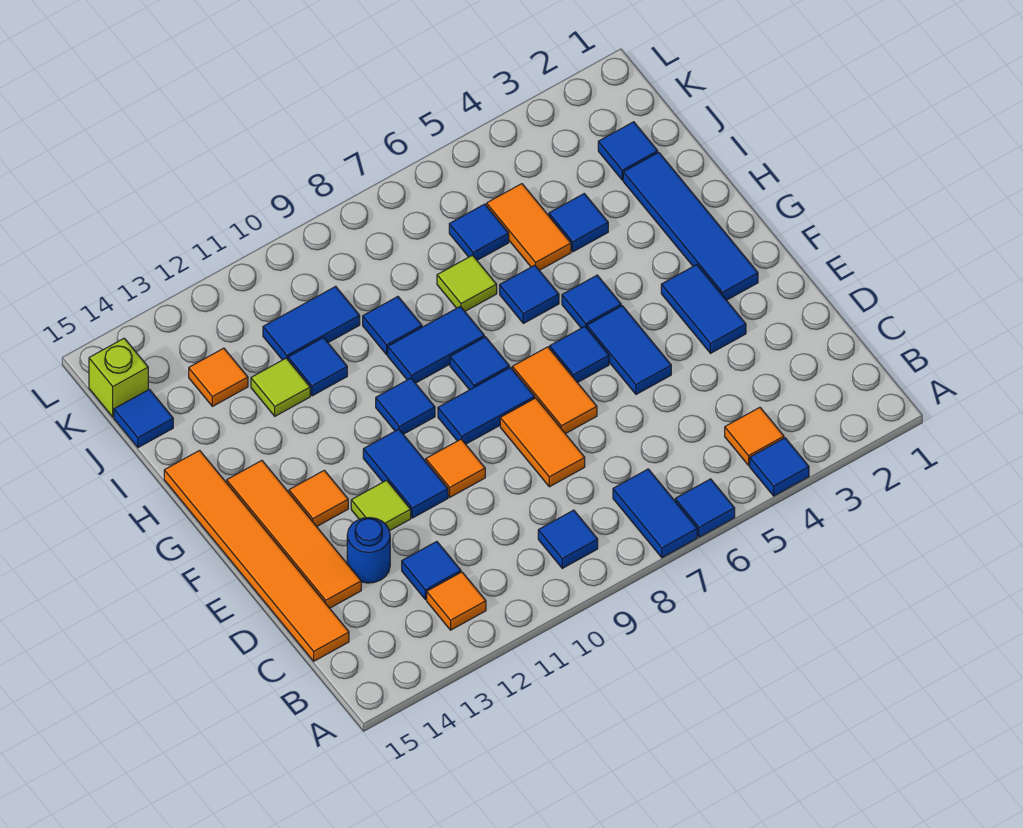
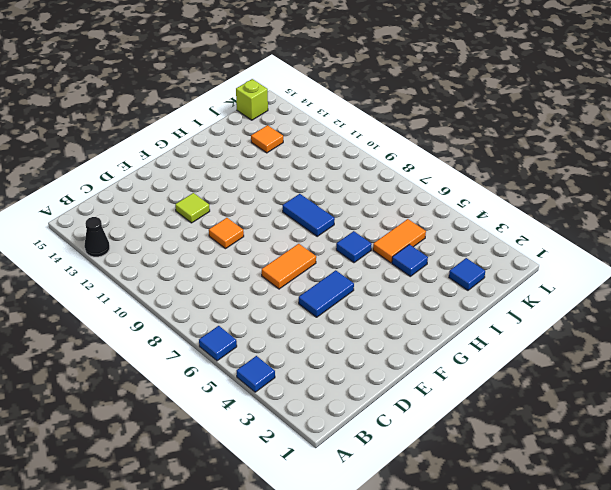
black 1x1 cone [84,217,110,257] -> none
none -> blue 1x2 tile [613,469,697,558]
none -> orange 1x1 tile [725,407,784,465]
none -> blue 1x1 tile [538,510,598,568]
none -> orange 1x1 tile [427,572,486,630]

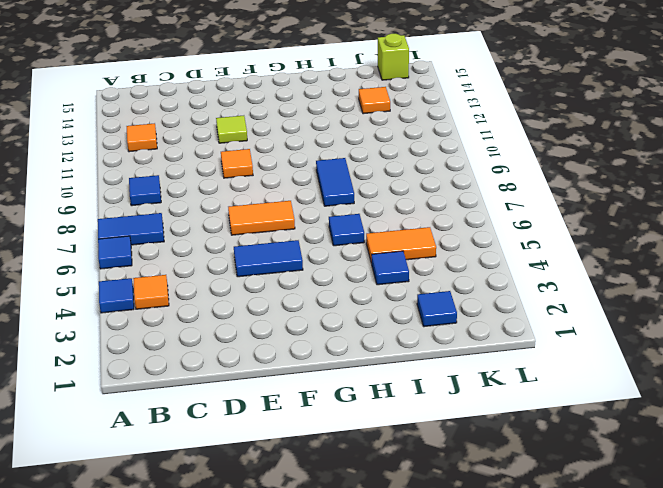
none -> blue 1x1 tile [402,541,461,600]
none -> orange 1x6 tile [164,450,349,661]
none -> orange 1x2 tile [500,398,585,487]
none -> blue 1x1 round brick [347,518,390,583]

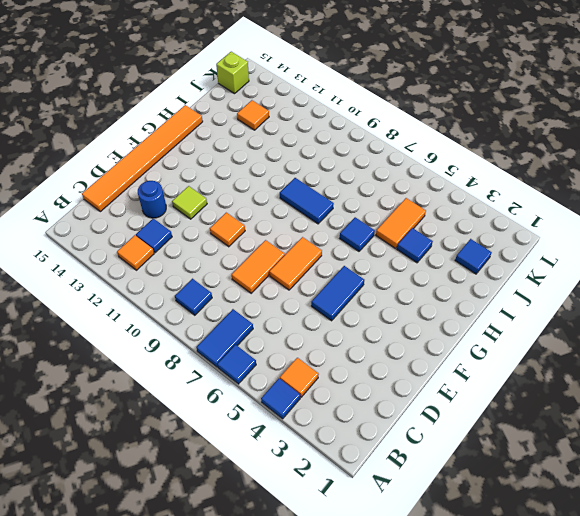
none -> orange 1x4 tile [227,461,361,608]
none -> blue 1x2 tile [661,265,746,353]
none -> blue 1x2 tile [363,429,448,518]
none -> blue 1x4 tile [623,152,758,300]

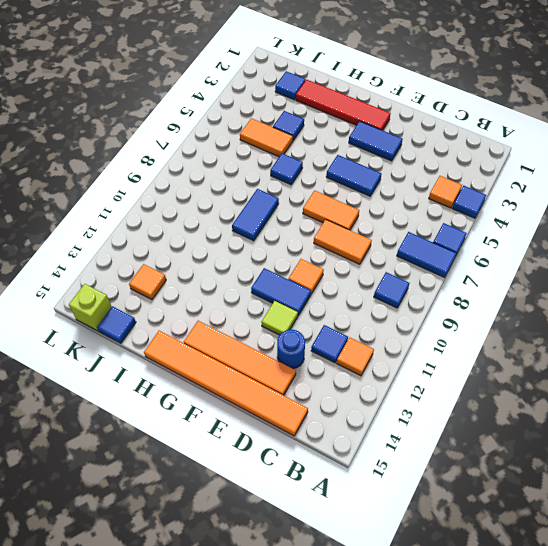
red 1x4 tile [296,80,391,130] -> blue 1x4 tile [623,152,758,300]
none -> blue 1x1 tile [550,326,609,383]
none -> blue 1x2 tile [438,367,535,444]
none -> orange 1x1 tile [289,470,348,526]
none -> blue 1x1 tile [562,275,621,328]

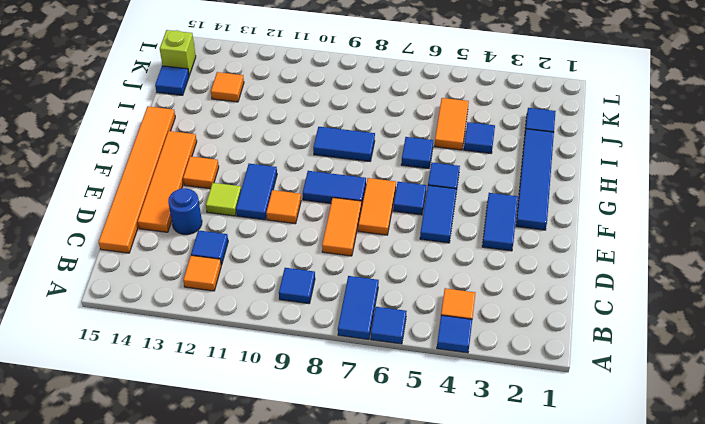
none -> blue 1x1 tile [450,337,509,390]
none -> blue 1x1 tile [376,378,435,434]
none -> lime 1x1 tile [437,255,497,311]
none -> blue 1x1 tile [363,297,422,355]

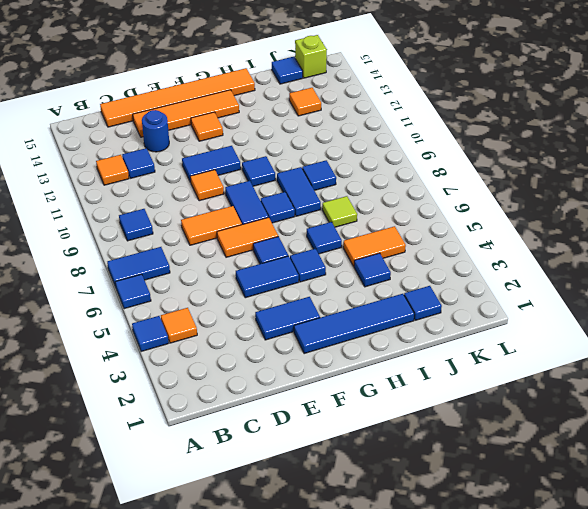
none -> lime 1x1 tile [351,480,411,531]
none -> blue 1x1 tile [288,338,347,396]
none -> lime 1x1 tile [251,358,310,416]
none -> blue 1x1 tile [449,204,509,260]

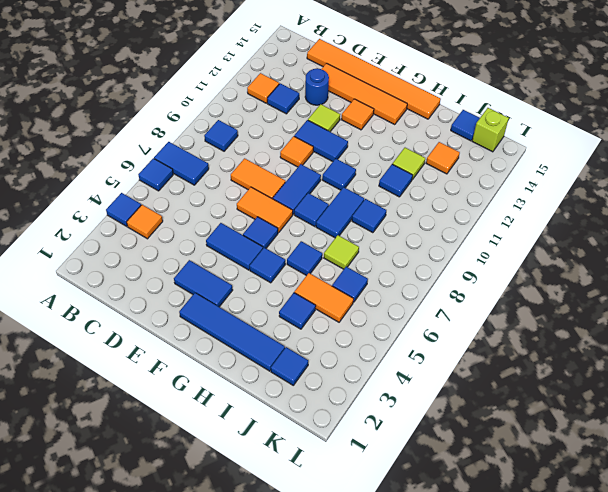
none -> blue 1x2 tile [263,286,360,360]

